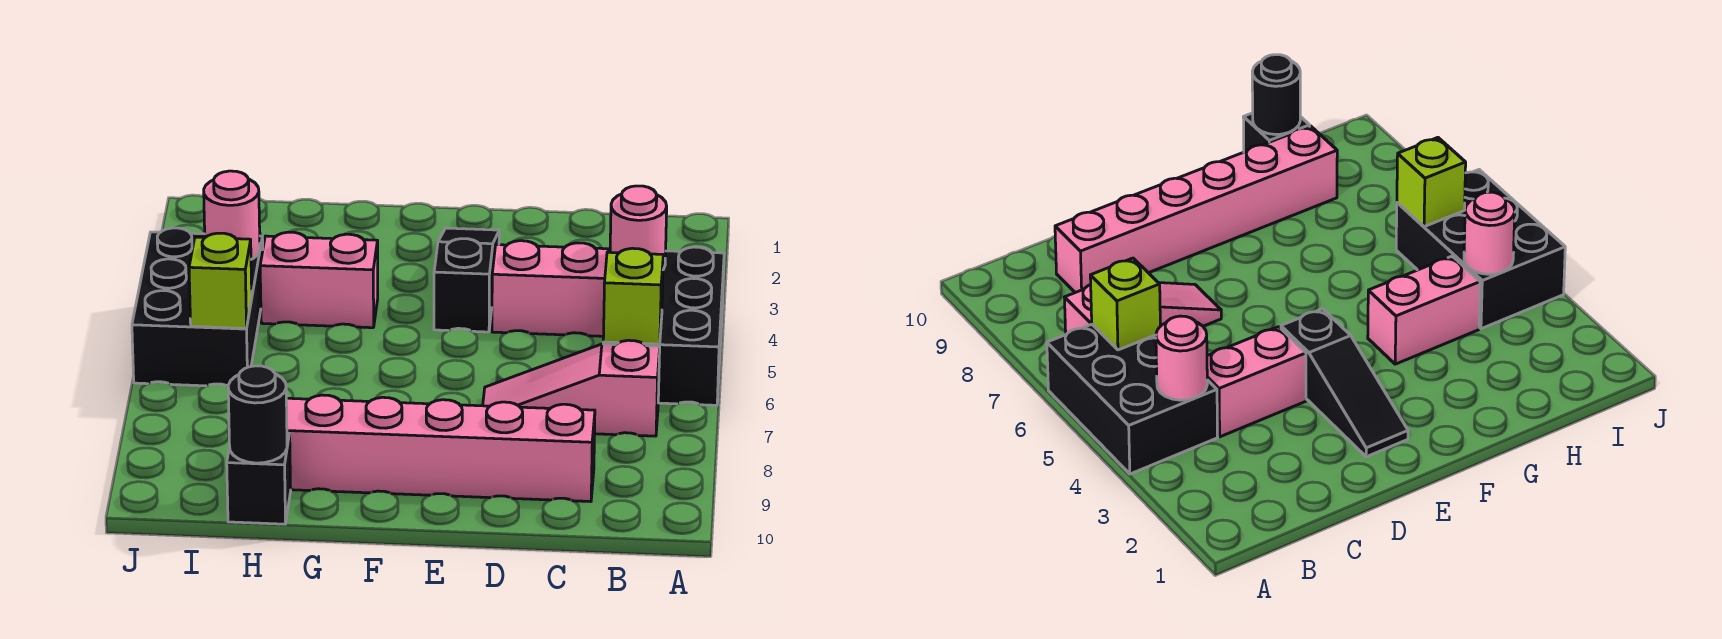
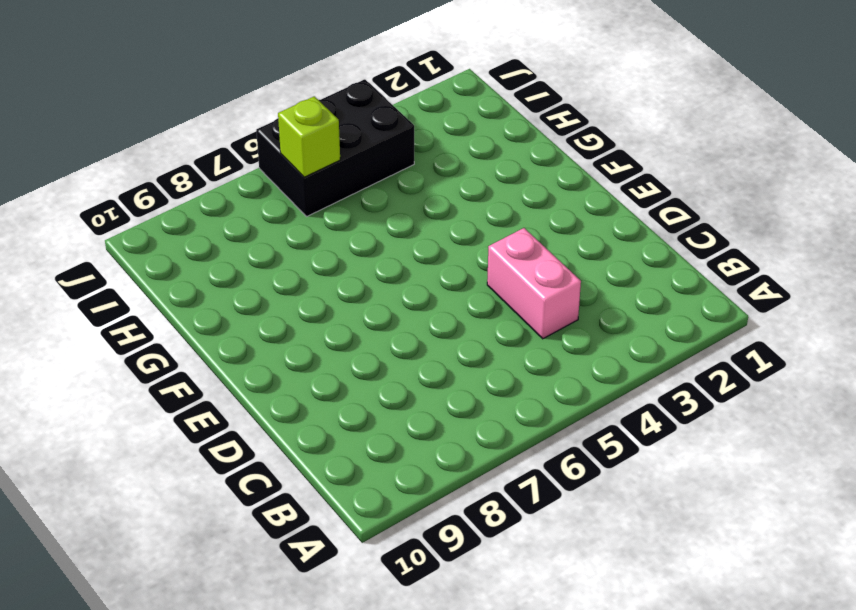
none -> black 2x3 brick [603,247,724,405]
none -> pink 1x3 slope [483,340,660,436]
none -> pink 1x6 brick [286,395,595,502]

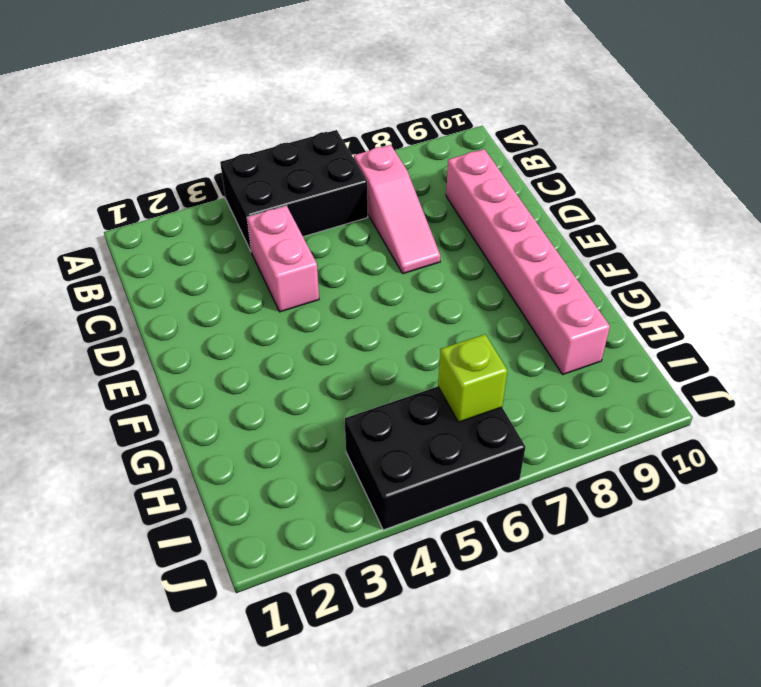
none -> black 1x3 slope [434,228,499,332]
none -> pink 1x2 brick [260,232,378,328]
none -> black 1x1 brick [227,432,291,524]

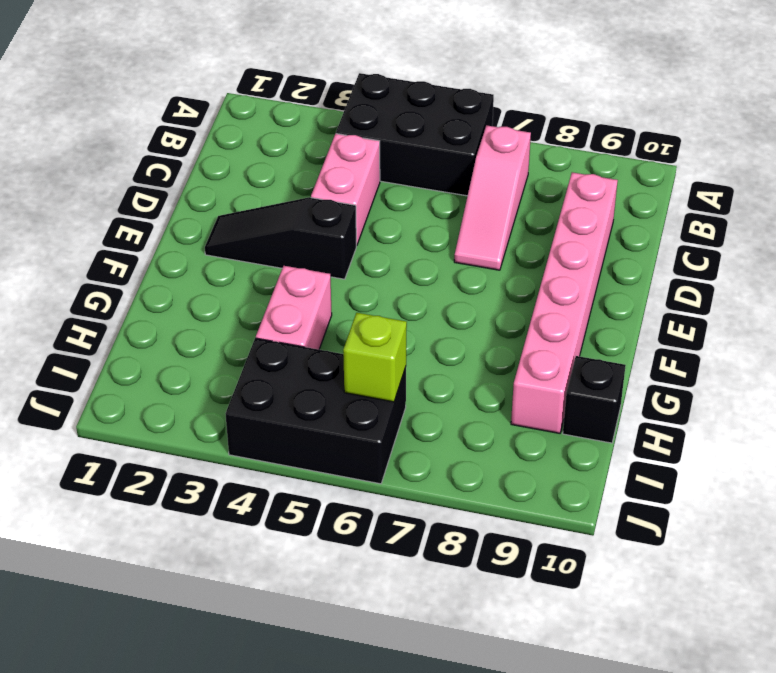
none -> pink 1x1 round brick [610,186,667,270]
none -> lime 1x1 brick [603,248,663,344]
none -> black 1x1 round brick [228,366,287,463]

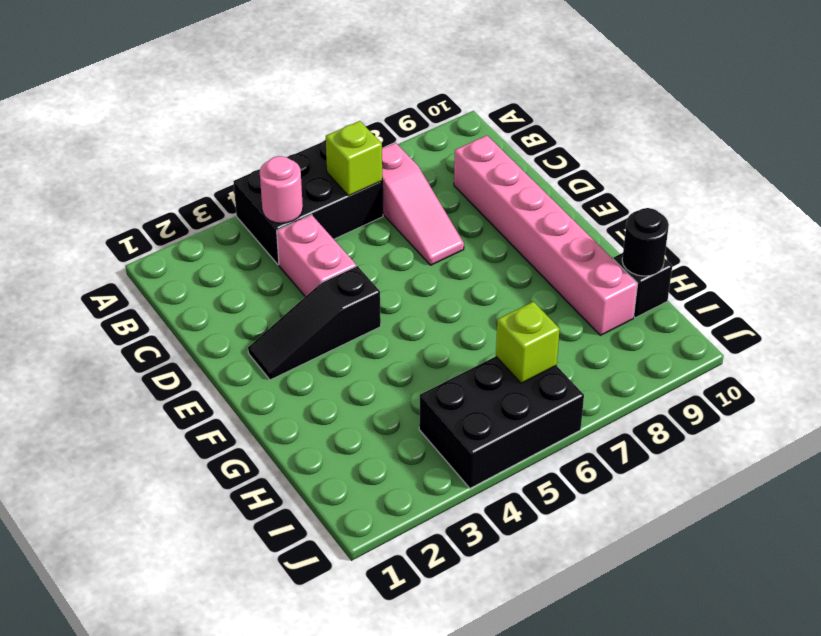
none -> pink 1x2 brick [260,232,378,328]
none -> pink 1x1 round brick [204,171,260,259]

